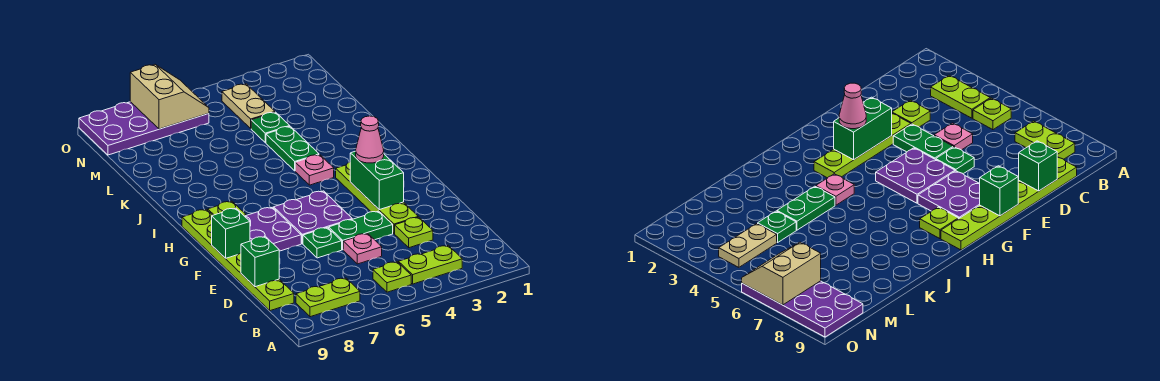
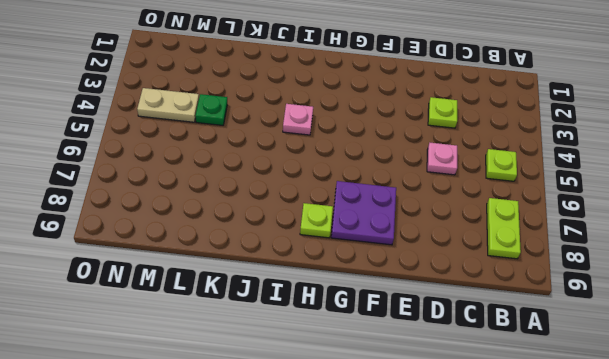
none -> lime 1x2 plate [398,245,462,284]
none -> lime 1x6 plate [182,209,294,311]
none -> lime 1x4 plate [336,162,418,234]

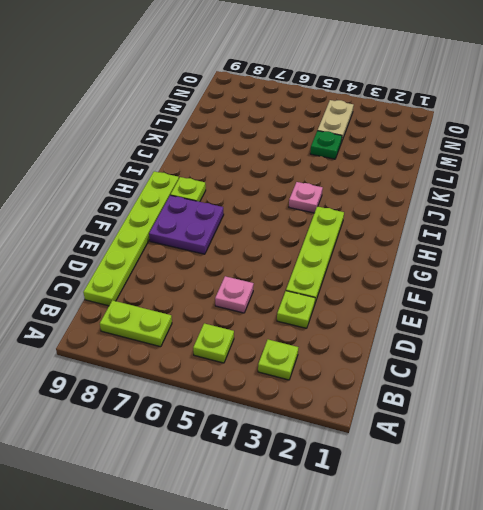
lime 1x1 plate [258,340,298,380] -> lime 1x2 plate [398,245,462,284]
none -> green 1x2 plate [329,211,393,250]
none -> green 1x1 plate [303,227,342,258]
none -> purple 2x2 plate [274,191,352,244]

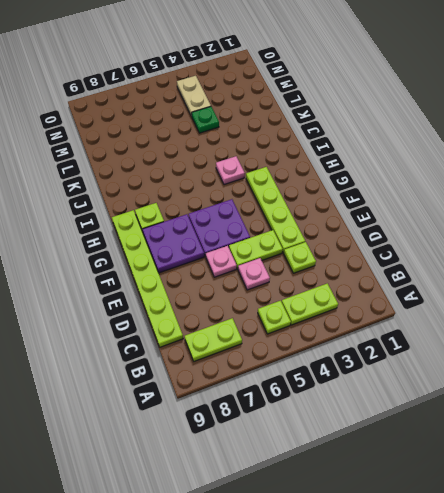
lime 1x2 plate [229,230,283,269] -> green 1x2 plate [329,211,393,250]
pink 1x1 plate [205,246,237,277] -> green 1x1 plate [303,227,342,258]
none -> green 1x2 plate [266,126,319,171]
none -> purple 2x4 plate [79,102,209,155]
none -> green 1x1 brick [241,236,279,287]

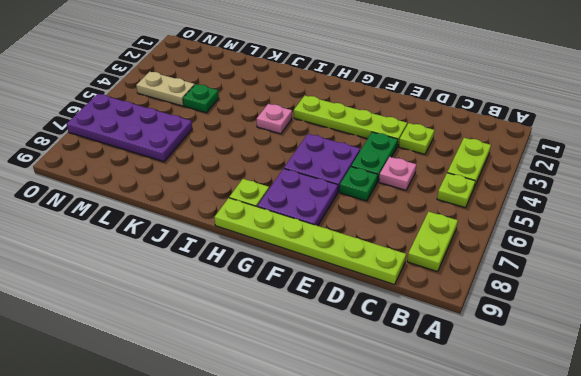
purple 2x4 plate [67,94,192,162] -> purple 2x4 plate turned to [79,102,209,155]
none -> green 1x2 plate [266,126,319,171]
none -> green 1x1 brick [241,236,279,287]
none -> green 1x2 brick [350,151,404,210]

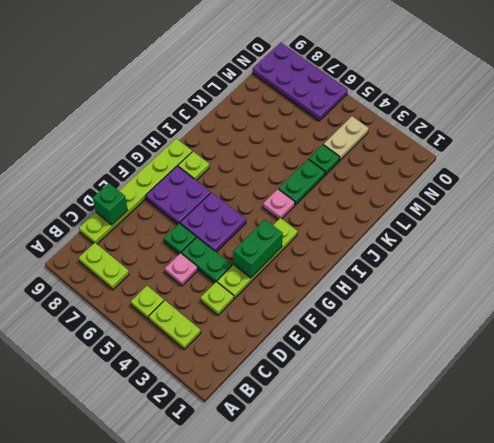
none -> green 1x1 brick [212,208,250,258]
none -> tan 2x2 slope [130,65,209,129]
none -> pink 1x1 cone [356,116,384,163]

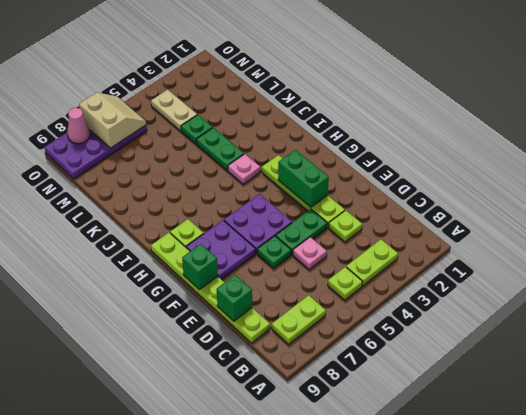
pink 1x1 cone [67,108,90,144] -> pink 1x1 cone moved to [356,116,384,163]

